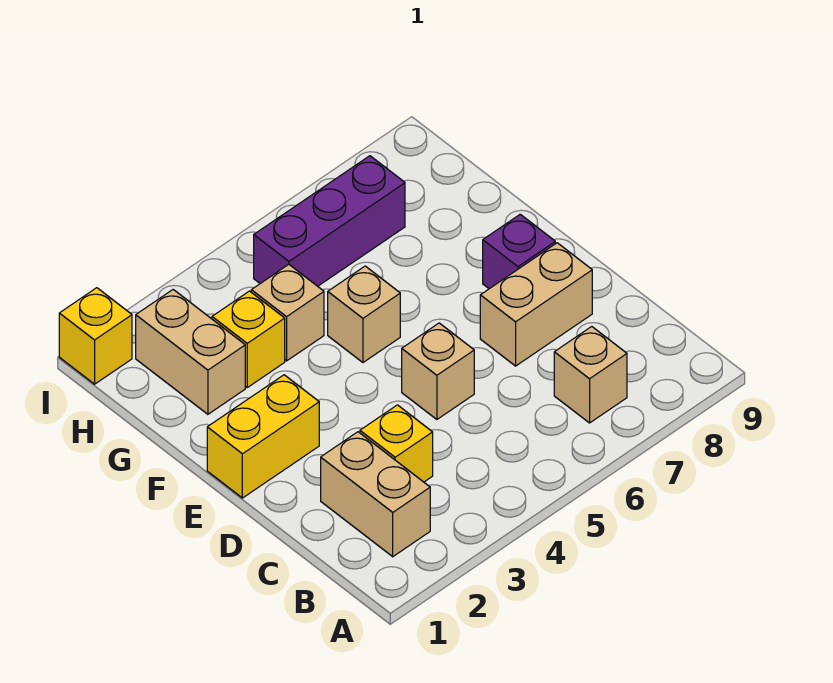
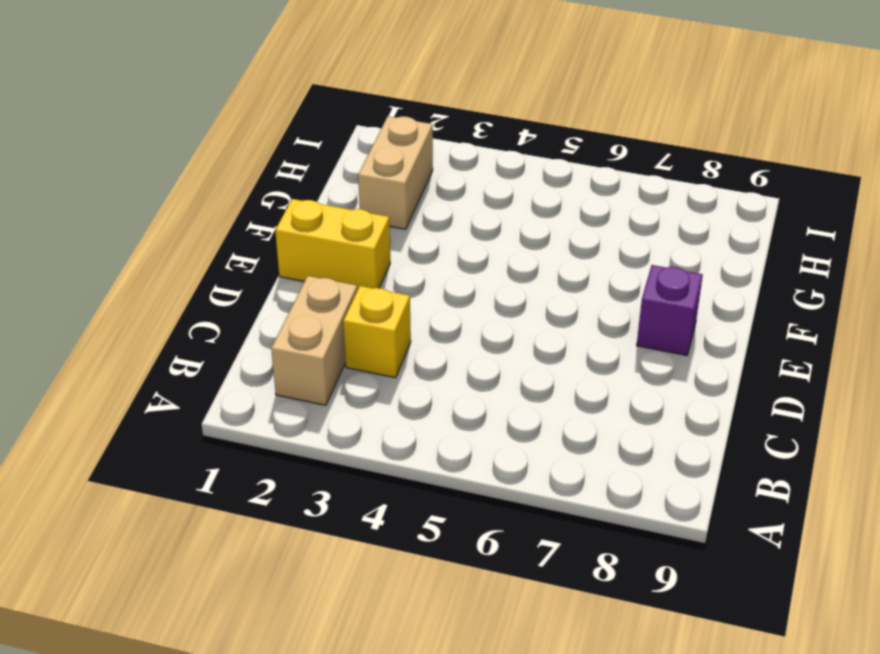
none -> tan 1x1 brick [554,327,627,423]
none -> tan 1x1 brick [402,323,474,419]
none -> tan 1x2 brick [480,243,592,366]

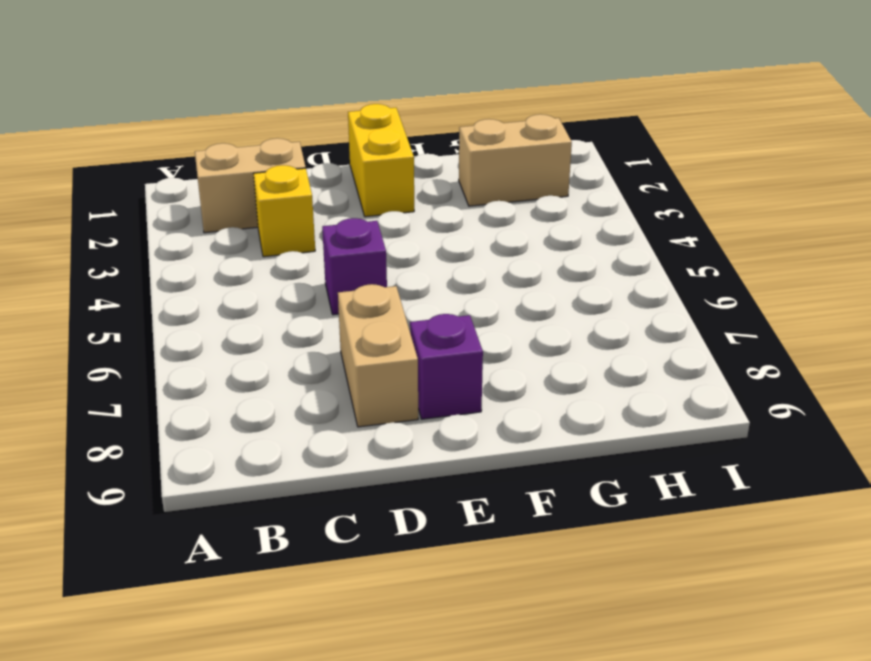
purple 1x1 brick [322,218,387,315] -> tan 1x1 brick [402,323,474,419]
none -> tan 1x1 brick [554,327,627,423]
none -> tan 1x1 brick [328,266,400,362]
none -> yellow 1x1 brick [212,291,285,387]

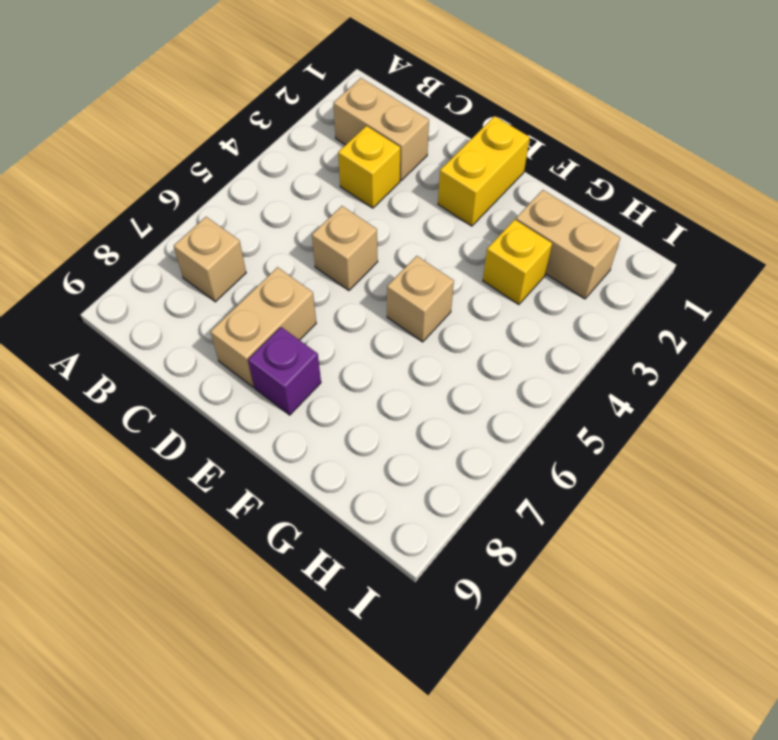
none -> tan 1x1 brick [251,265,324,361]
none -> purple 1x3 brick [254,156,405,286]
none -> yellow 1x1 brick [59,288,132,384]

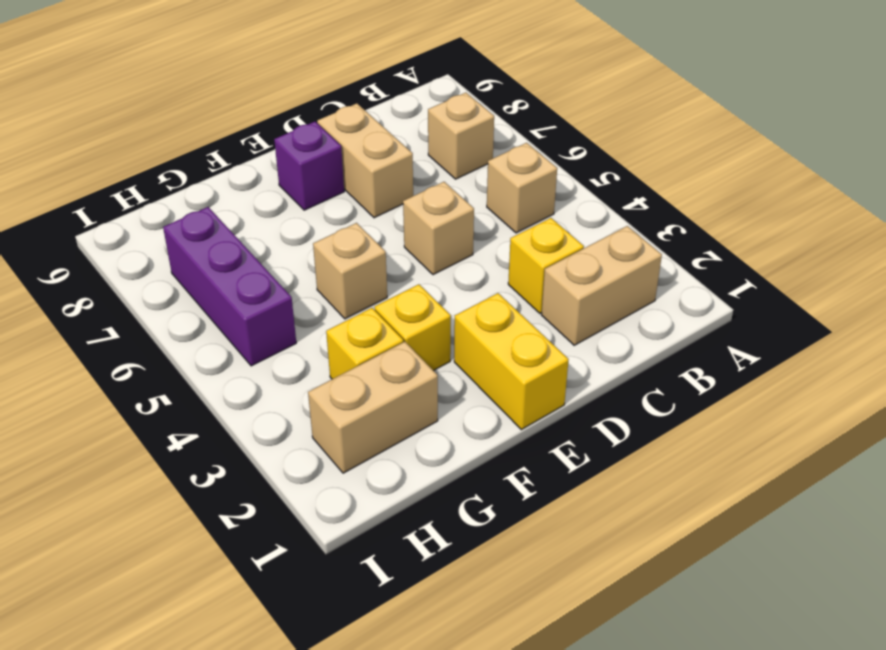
tan 1x1 brick [487,143,557,233] -> tan 1x1 brick moved to [251,265,324,361]
yellow 1x1 brick [375,284,451,371] -> yellow 1x1 brick moved to [59,288,132,384]

